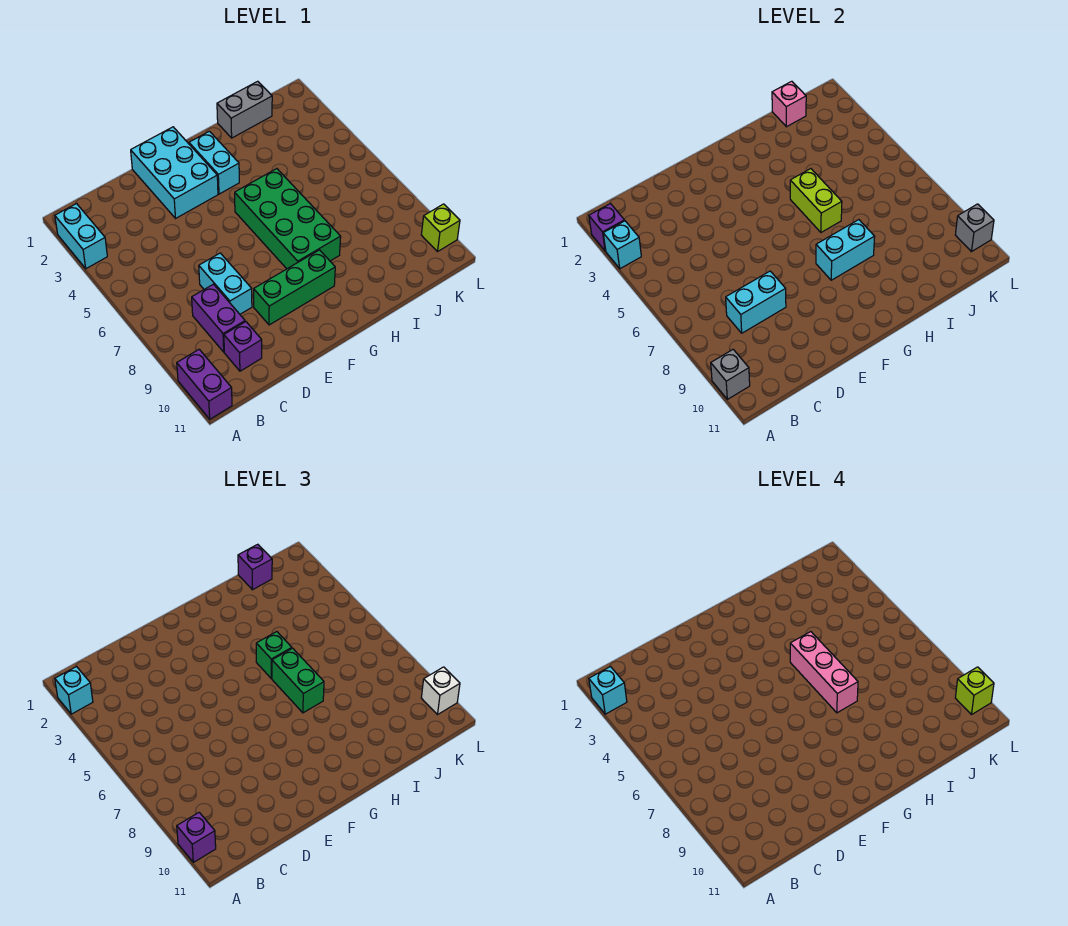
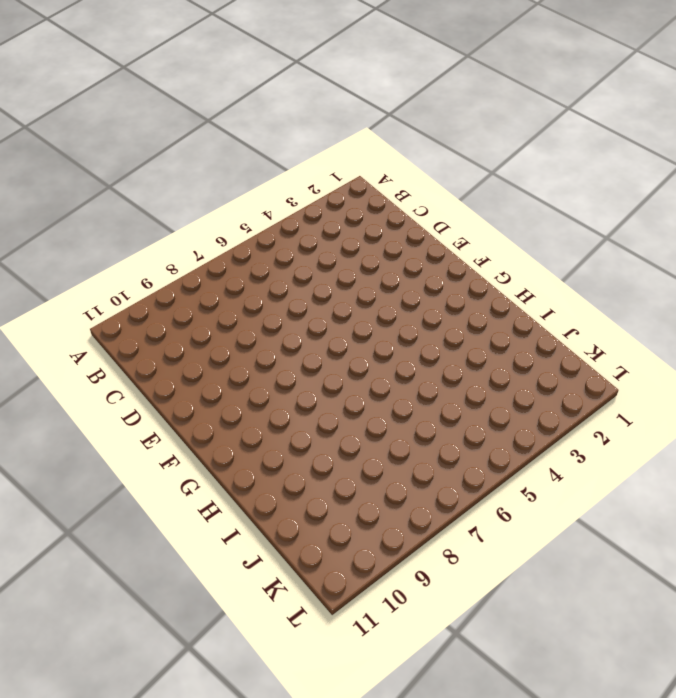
none -> cyan 1x2 brick [55,204,107,269]
none -> purple 1x2 brick [177,349,232,419]
none -> purple 1x2 brick [192,284,245,352]

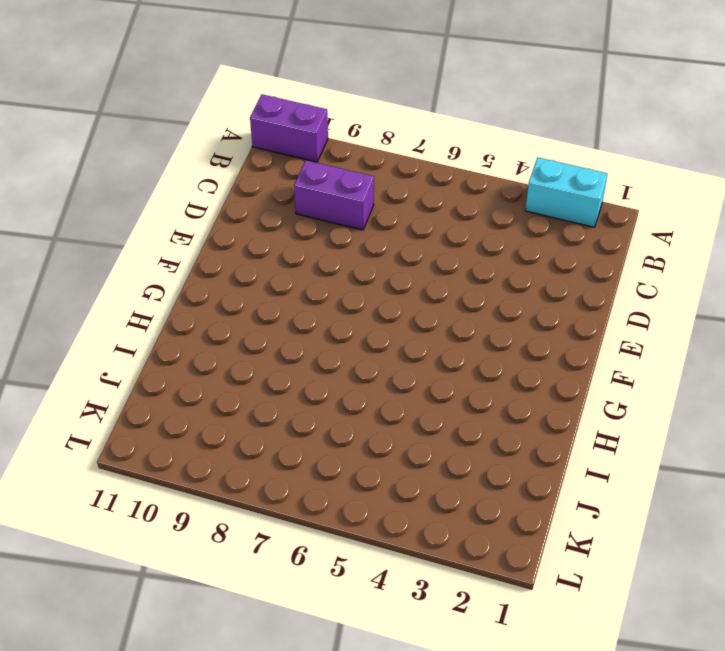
none -> purple 1x1 brick [224,322,262,371]
none -> cyan 1x2 brick [199,253,252,314]
none -> cyan 2x3 brick [131,127,218,218]

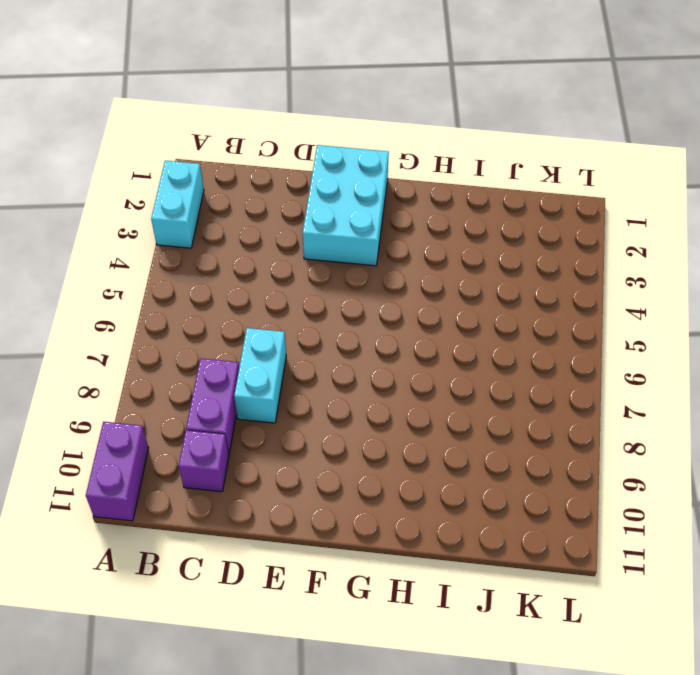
none -> green 1x3 brick [254,250,335,325]
none -> cyan 1x2 brick [189,131,239,194]
none -> green 2x4 brick [235,169,341,269]

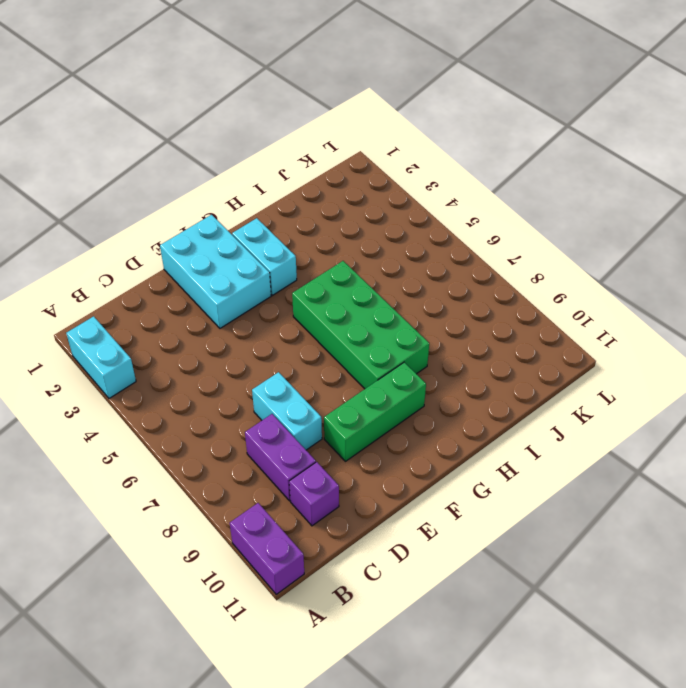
none -> grey 1x2 brick [217,81,272,138]
none -> lime 1x1 brick [421,204,460,252]
none -> purple 1x1 brick [589,204,625,251]

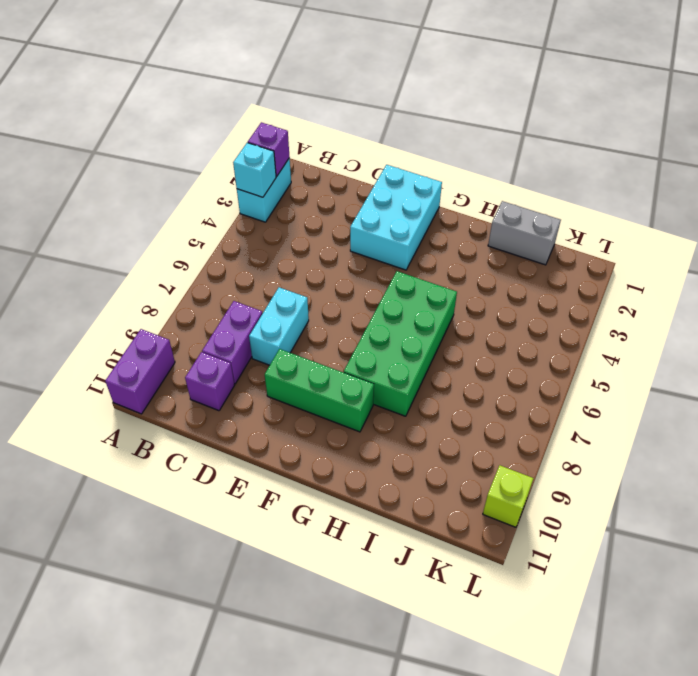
none -> cyan 1x2 brick [189,131,239,194]
none -> grey 1x1 brick [711,349,750,399]
none -> cyan 1x2 brick [726,271,786,333]

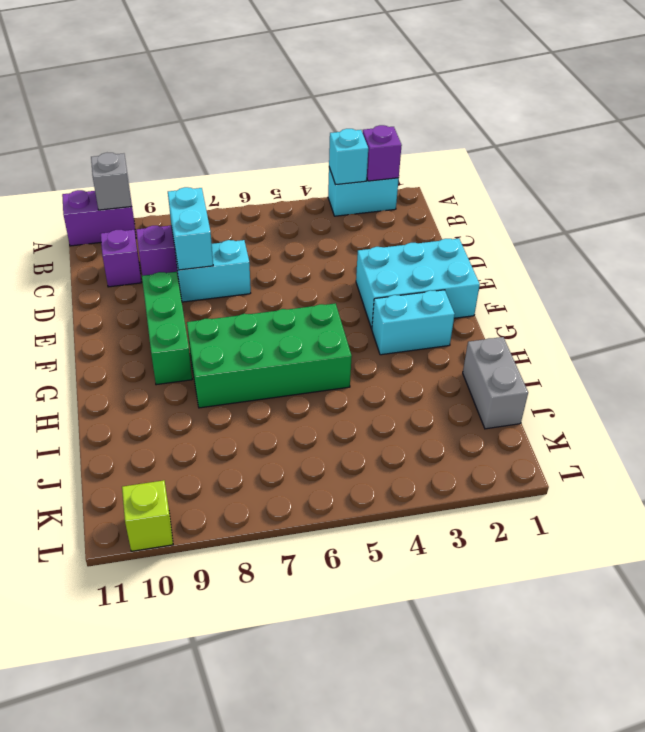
none -> cyan 1x2 brick [816,220,875,280]
none -> lime 1x2 brick [790,169,842,232]
none -> pink 1x1 brick [772,81,806,127]

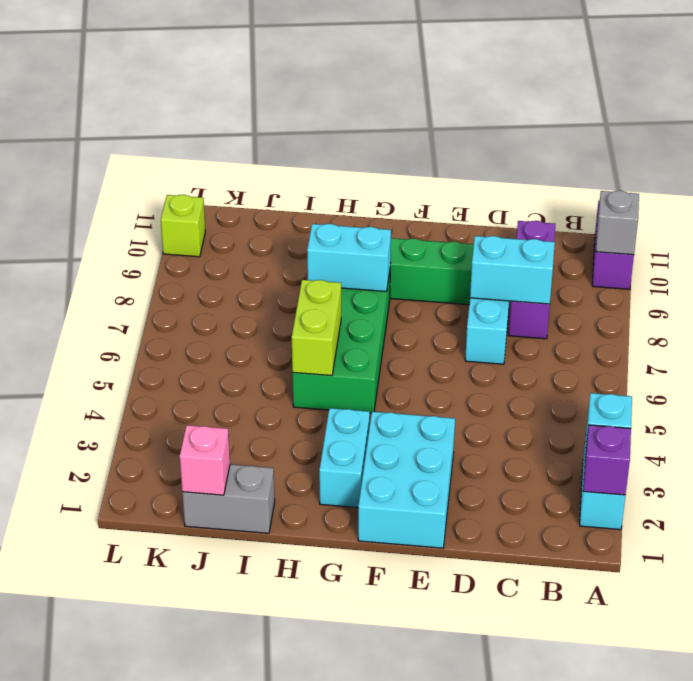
none -> grey 1x1 brick [955,204,994,252]
none -> cyan 1x1 brick [55,667,93,714]
none -> purple 1x1 brick [177,812,216,862]

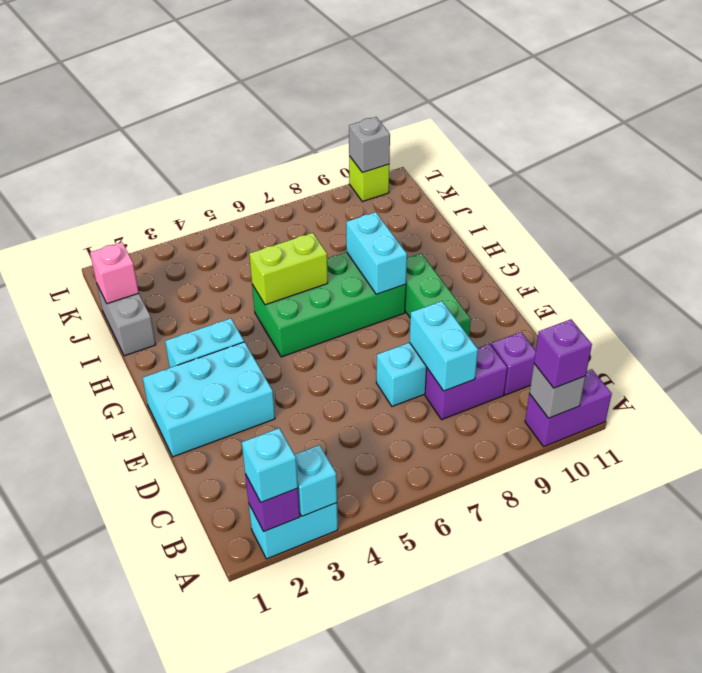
none -> green 1x1 brick [256,632,292,678]
none -> green 1x2 brick [272,648,324,713]
none -> purple 1x1 brick [238,544,272,590]

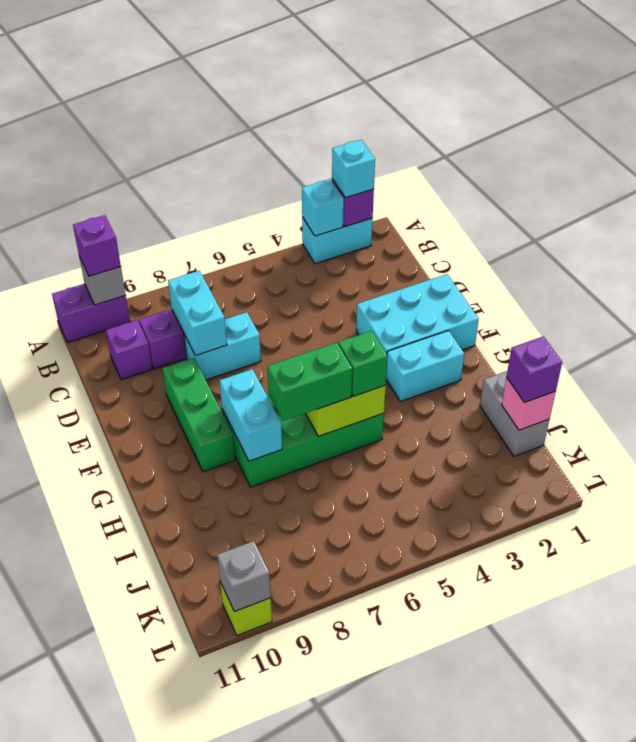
none -> white 1x1 brick [421,667,460,715]
none -> cyan 1x1 brick [589,667,627,714]
none -> pink 1x3 brick [790,632,858,713]

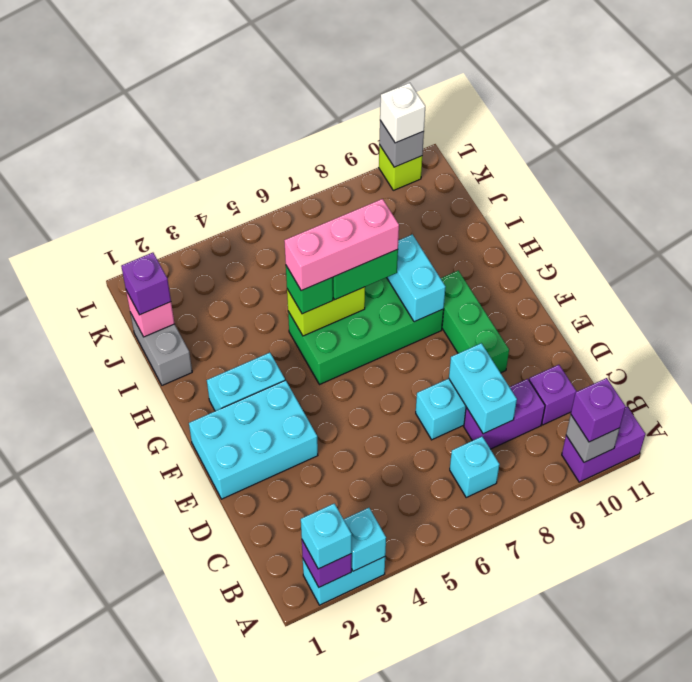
cyan 1x1 brick [450,436,500,497] -> cyan 1x1 brick moved to [589,667,627,714]
none -> lime 1x1 brick [955,667,994,715]

